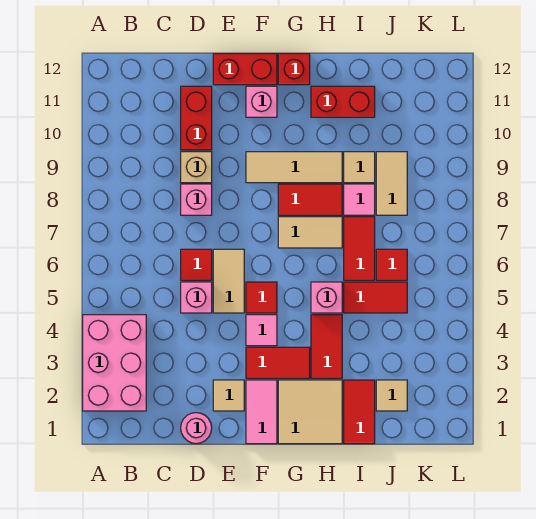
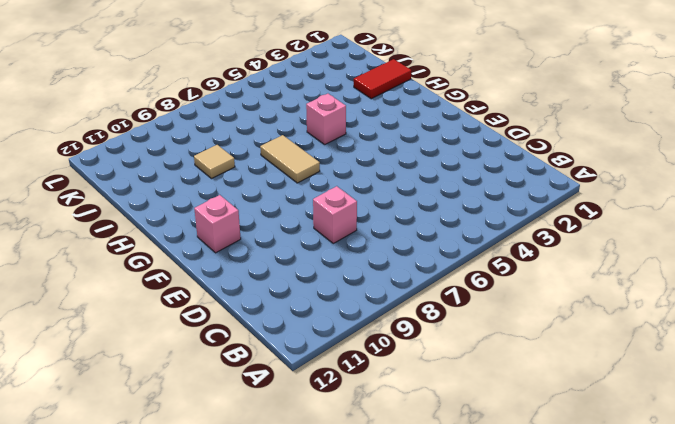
none -> pink 2x3 brick [83,315,146,411]
none -> pink 1x1 round brick [181,413,212,444]
none -> pink 1x1 brick [181,282,212,313]
none -> red 1x1 tile [181,249,212,280]

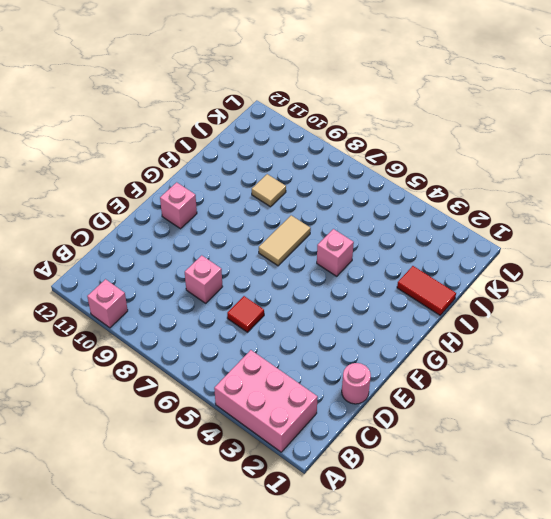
pink 1x1 brick [87,279,128,328] -> pink 1x1 brick moved to [181,282,212,313]
none -> tan 1x1 brick [181,152,212,183]
none -> red 1x2 brick [181,86,212,150]
none -> tan 1x1 tile [213,380,244,411]
none -> tan 1x2 tile [213,249,244,313]

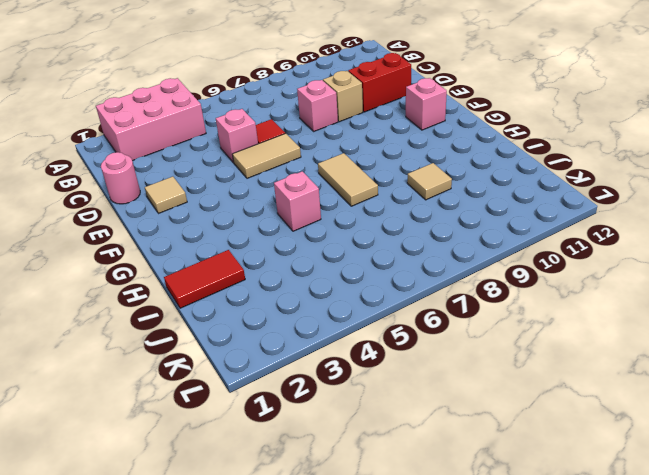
none -> red 1x2 brick [213,54,277,85]
none -> pink 1x2 tile [246,380,277,444]
none -> red 1x2 tile [246,347,310,378]
none -> pink 1x1 tile [246,315,277,346]

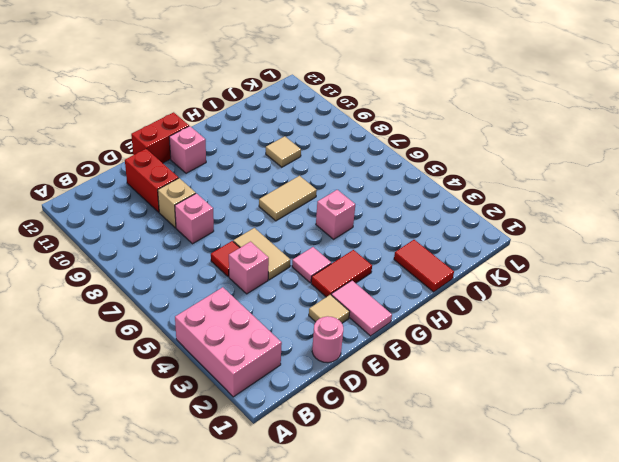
none -> red 1x1 tile [246,282,277,313]
none -> tan 1x3 tile [246,152,342,183]
none -> tan 2x2 tile [278,380,342,444]
none -> red 1x2 tile [278,184,342,215]

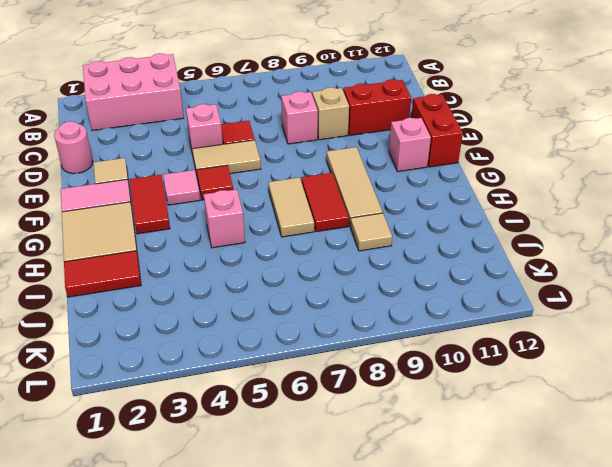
none -> red 1x1 brick [278,54,310,85]
none -> red 1x2 tile [311,315,342,378]
none -> red 1x2 brick [311,86,375,117]
none -> red 1x2 tile [344,282,407,313]

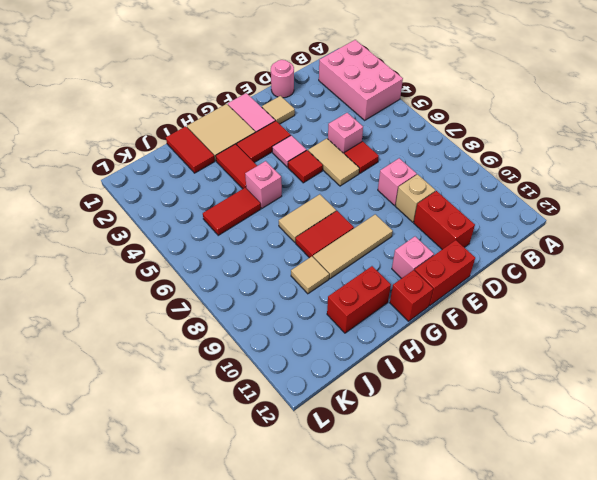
none -> red 1x2 tile [344,217,375,280]
none -> pink 1x1 tile [344,184,375,215]
none -> tan 1x1 tile [376,380,407,411]
none -> red 1x1 tile [376,249,407,280]

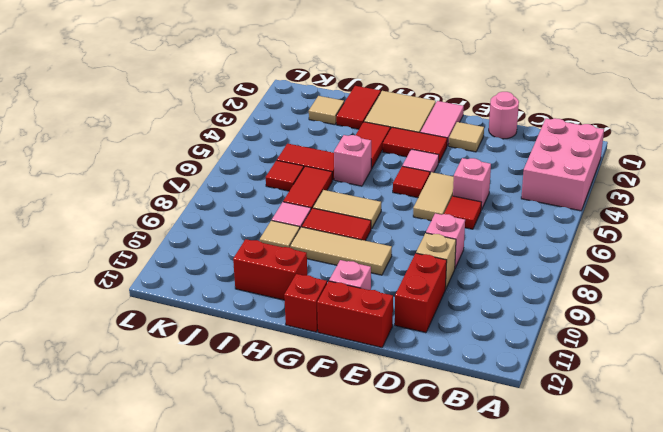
none -> tan 1x2 tile [376,152,407,215]

